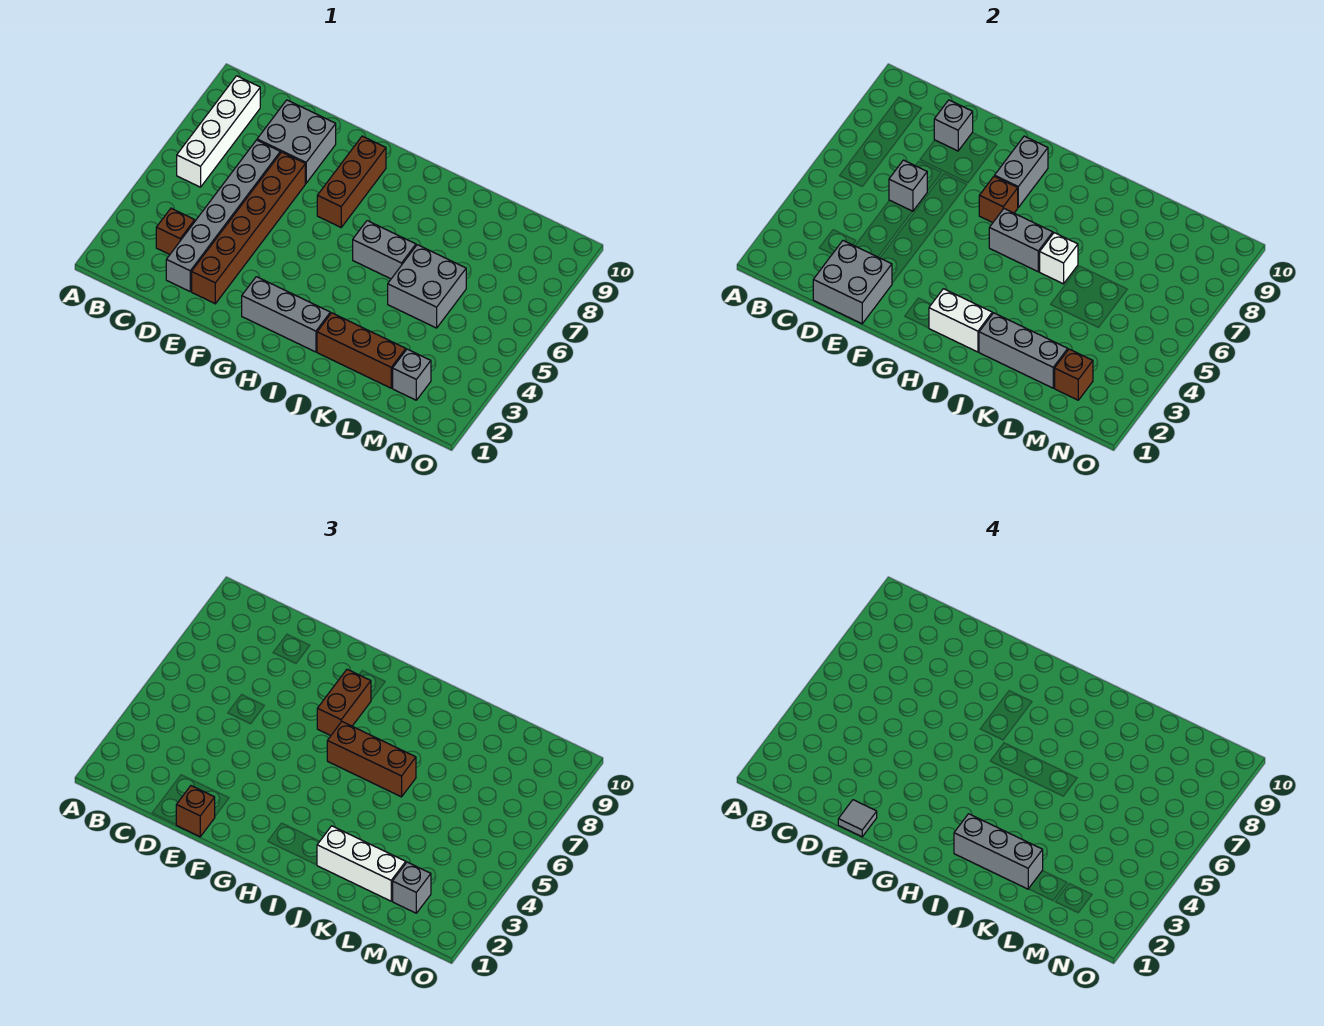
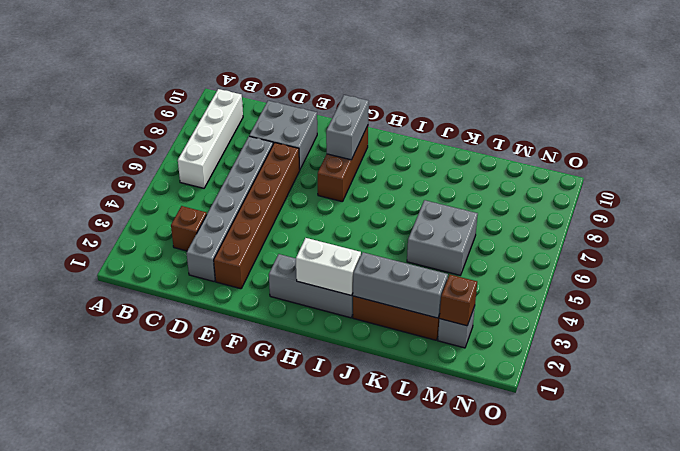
none -> grey 1x2 brick [353,221,416,279]
none -> grey 2x2 brick [813,241,892,324]
none -> grey 1x1 brick [889,160,927,211]

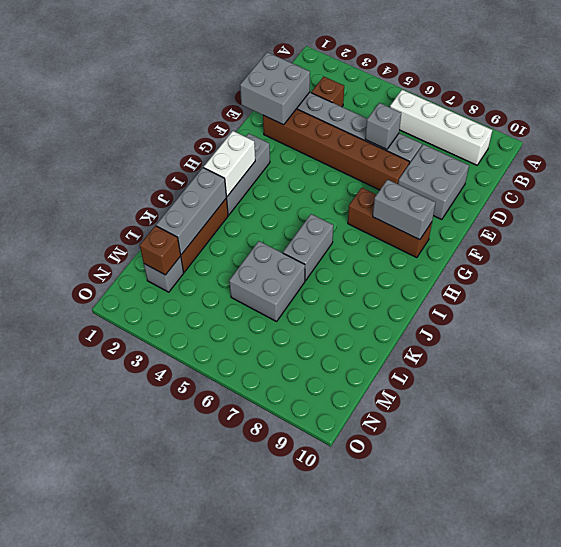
none -> grey 1x1 brick [934,100,973,151]
none -> brown 1x1 brick [979,176,1018,223]
none -> grey 1x2 brick [989,209,1053,272]

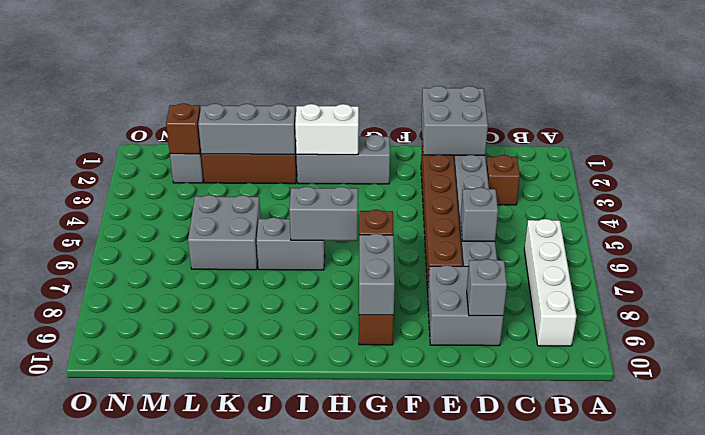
none -> white 1x1 brick [1040,233,1078,284]
none -> brown 1x1 brick [176,786,215,837]
none -> brown 1x2 brick [317,669,371,736]

